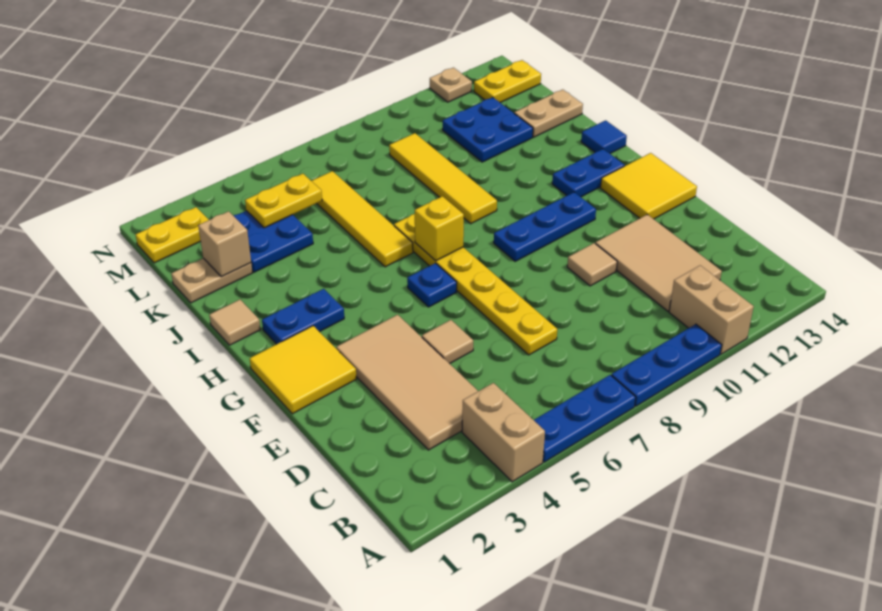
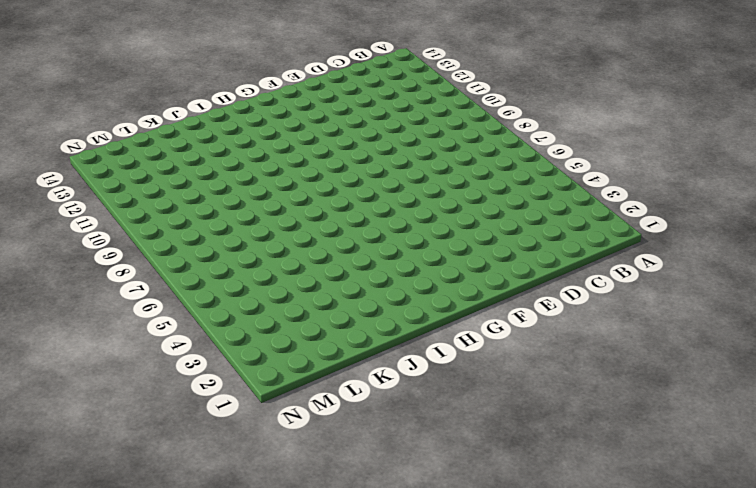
none -> tan 1x2 brick [462,383,545,482]
none -> blue 1x3 plate [534,375,636,462]
none -> blue 1x3 plate [611,324,722,406]

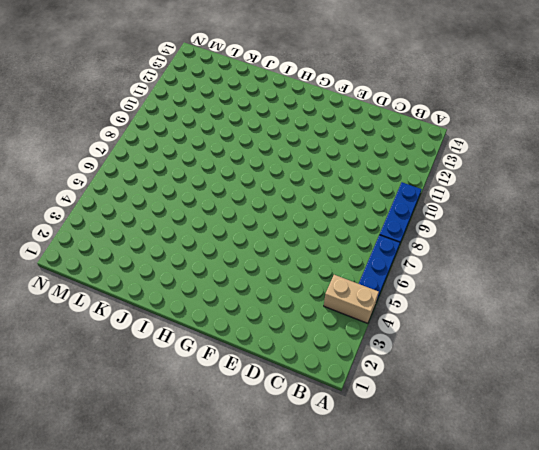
none -> tan 1x2 brick [669,265,754,354]
none -> tan 2x4 tile [336,315,478,450]
none -> tan 2x3 tile [595,215,722,311]

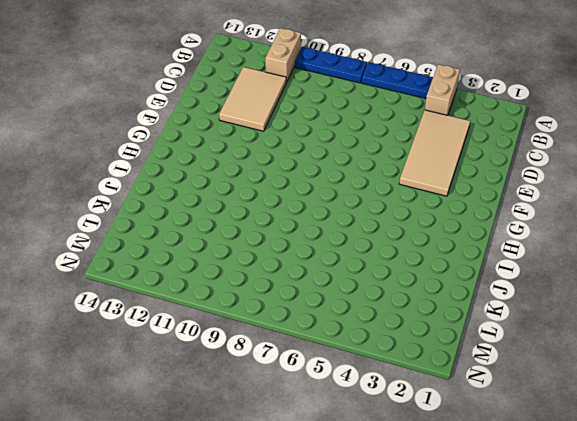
none -> yellow 1x6 plate [394,214,557,355]
none -> tan 1x1 tile [422,320,473,364]
none -> tan 1x1 tile [567,243,617,286]

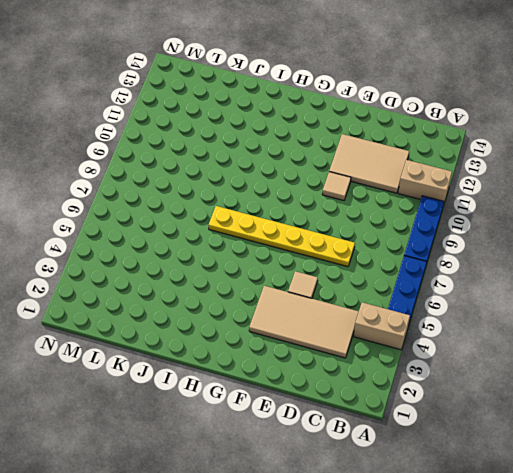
none -> yellow 2x2 tile [250,326,357,414]
none -> yellow 2x2 tile [601,153,697,219]
none -> blue 1x1 plate [407,263,457,307]

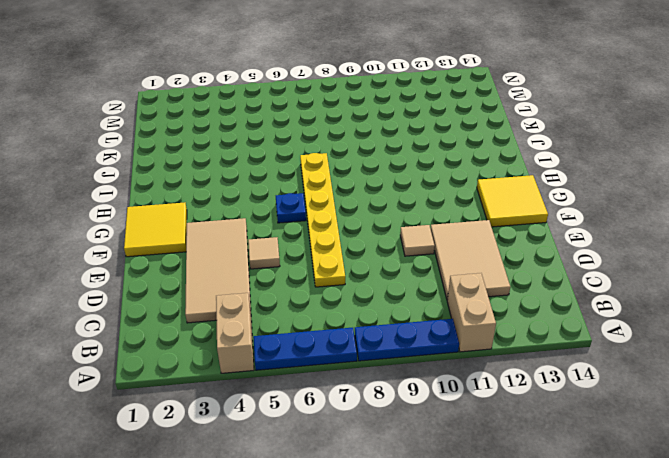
none -> blue 1x3 plate [494,192,596,261]
none -> blue 1x2 plate [262,289,344,344]
none -> blue 1x2 plate [552,149,625,197]

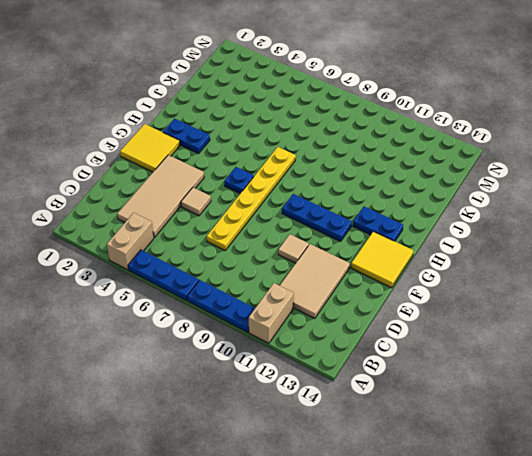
none -> tan 1x1 tile [209,300,260,345]
none -> yellow 1x4 tile [312,171,413,267]
none -> yellow 1x4 tile [389,133,497,224]

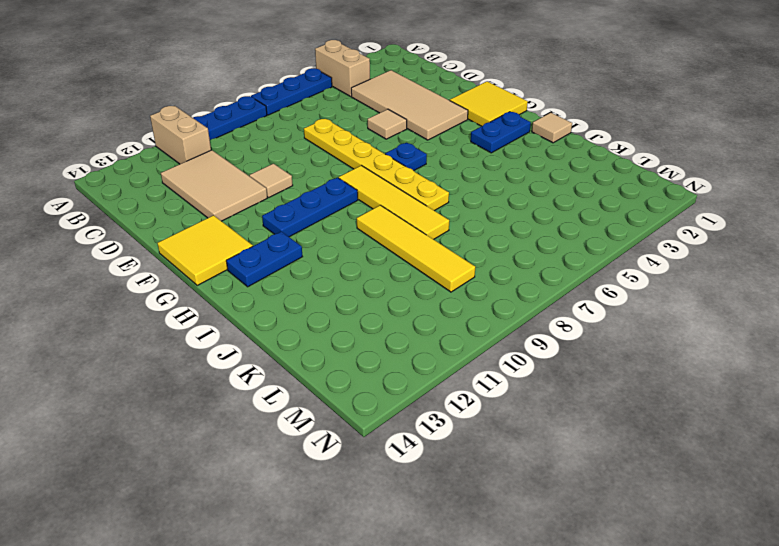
yellow 1x4 tile [339,165,449,239] -> yellow 1x4 tile moved to [312,171,413,267]
none -> blue 1x1 tile [581,120,627,153]
none -> tan 1x2 plate [171,258,253,303]
none -> blue 2x2 plate [233,211,313,272]

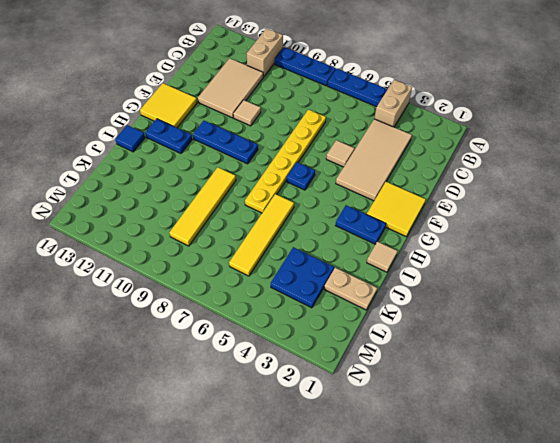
none -> blue 2x2 plate [443,97,533,162]
none -> tan 1x2 plate [514,90,583,137]
none -> yellow 1x2 plate [136,207,209,263]

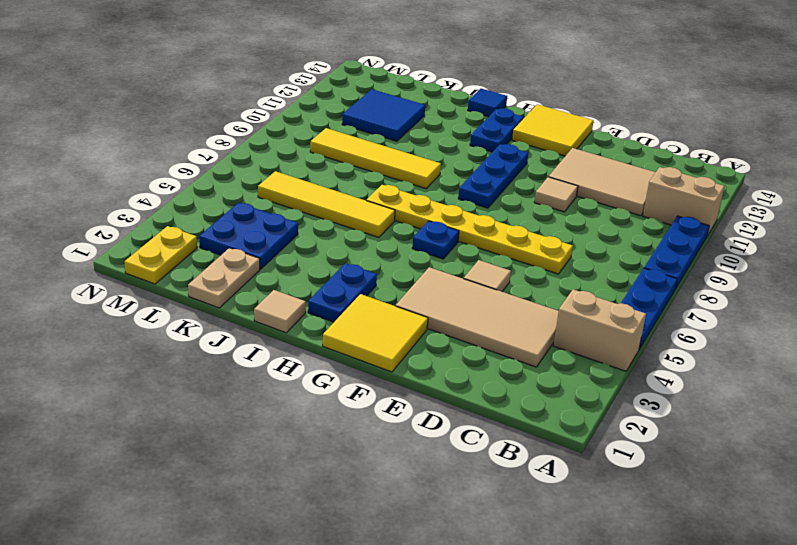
blue 2x2 tile [342,89,425,141] -> blue 2x2 plate [443,97,533,162]
none -> tan 1x2 plate [514,90,583,137]
none -> yellow 1x2 plate [474,60,541,102]
none -> tan 1x1 plate [430,68,472,102]

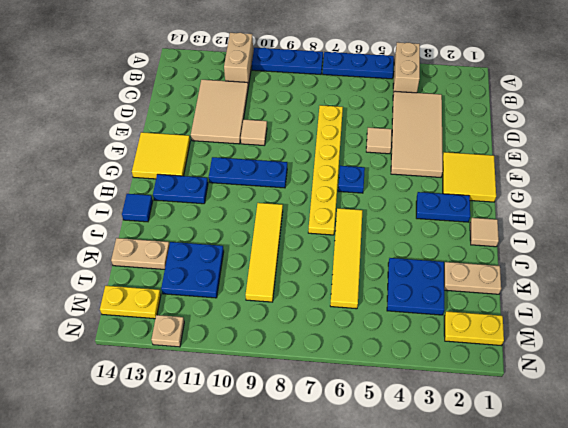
none -> yellow 1x1 brick [415,196,464,261]
none -> tan 1x1 brick [198,211,251,277]
none -> yellow 1x2 plate [245,174,322,228]

